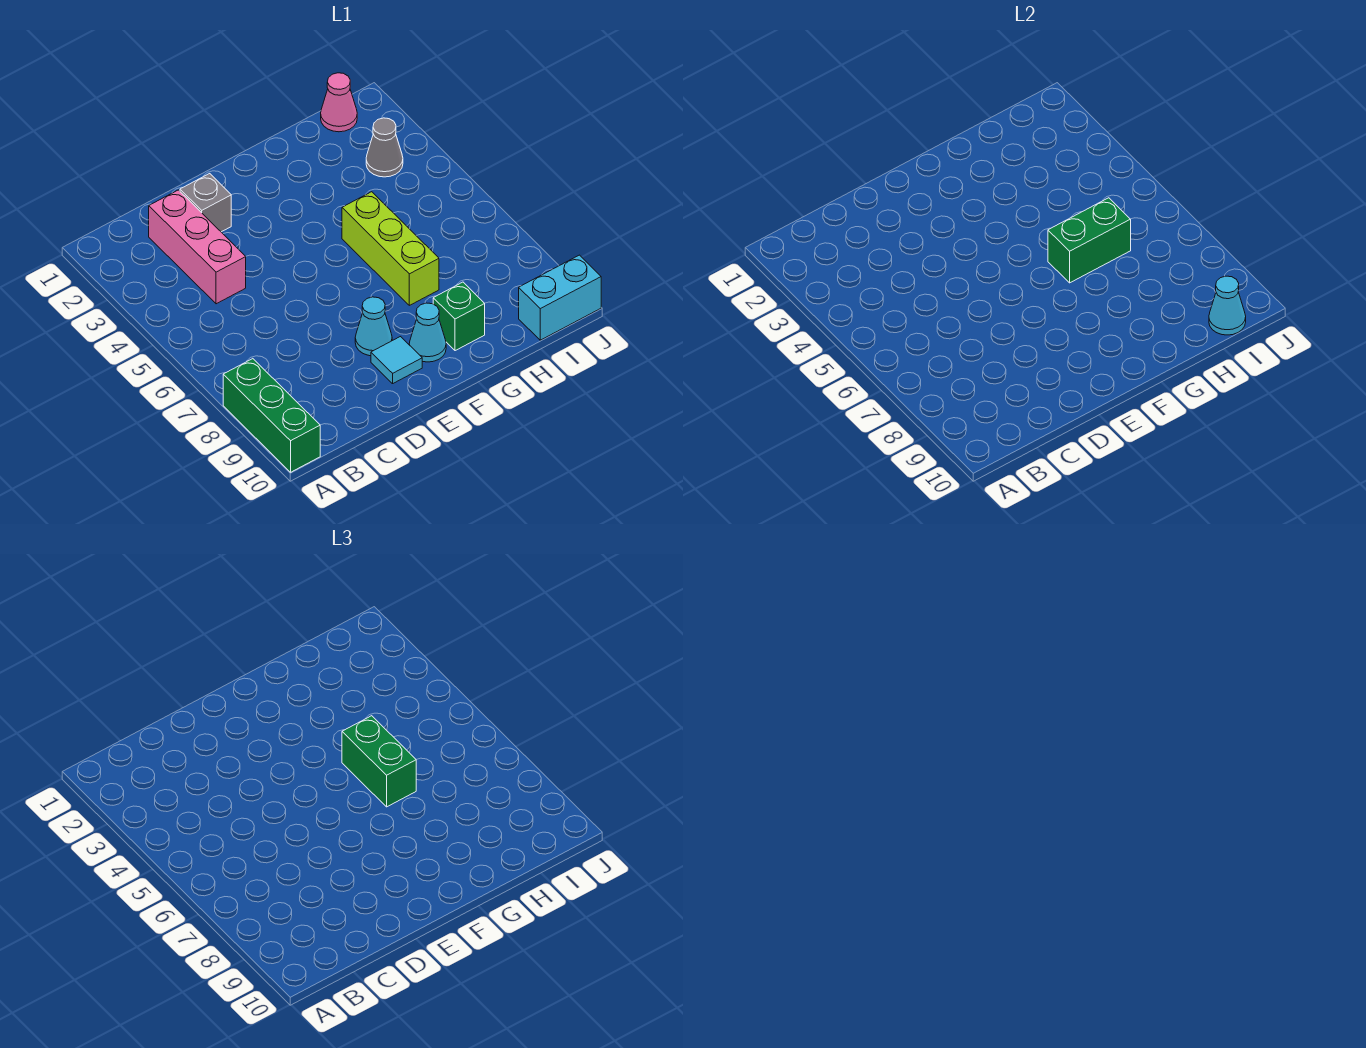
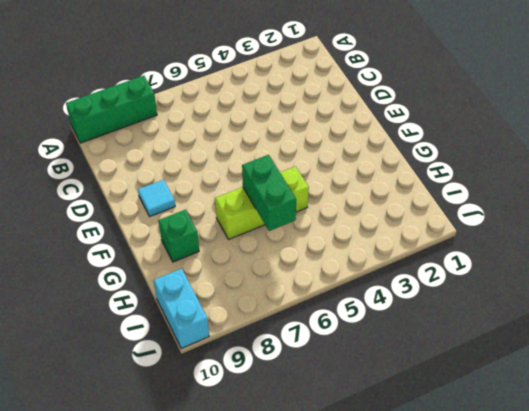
none -> pink 1x3 brick [149,190,246,304]
none -> grey 1x1 brick [180,174,231,232]
none -> cyan 1x1 cone [355,297,392,356]

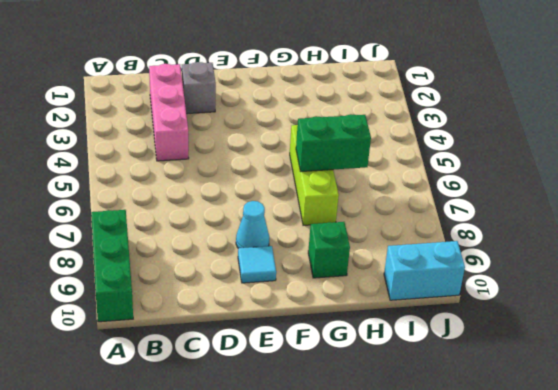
none -> cyan 1x1 cone [409,303,446,362]
none -> pink 1x1 cone [321,73,357,132]
none -> grey 1x1 cone [366,118,403,177]

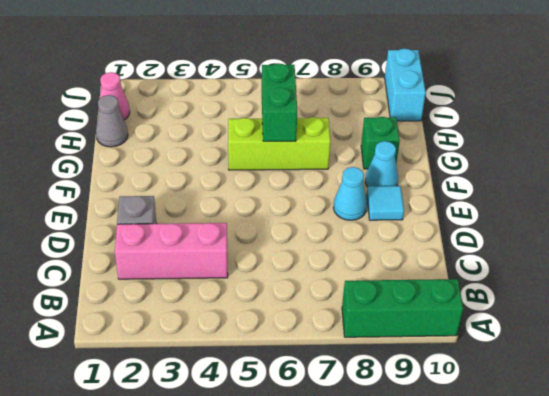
grey 1x1 cone [96,95,128,147] -> grey 1x1 cone moved to [366,118,403,177]
none -> cyan 1x1 cone [1209,276,1246,335]
none -> green 1x2 brick [342,716,416,807]

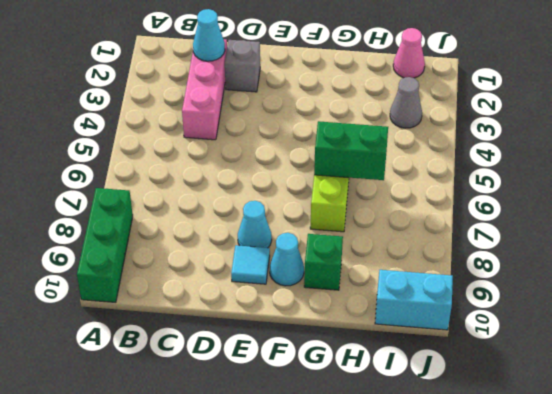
cyan 1x1 cone [193,9,225,61] -> cyan 1x1 cone moved to [1209,276,1246,335]
none -> green 1x2 brick [342,716,416,807]

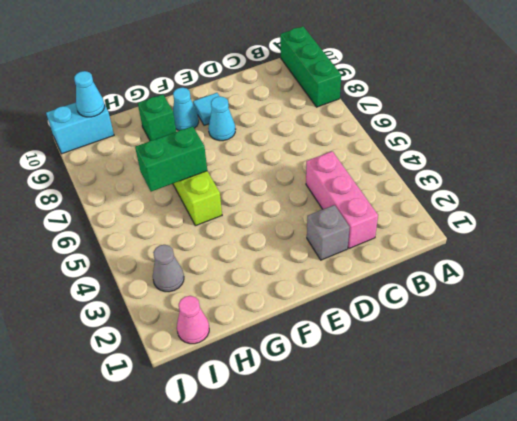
none -> green 1x2 brick [342,716,416,807]

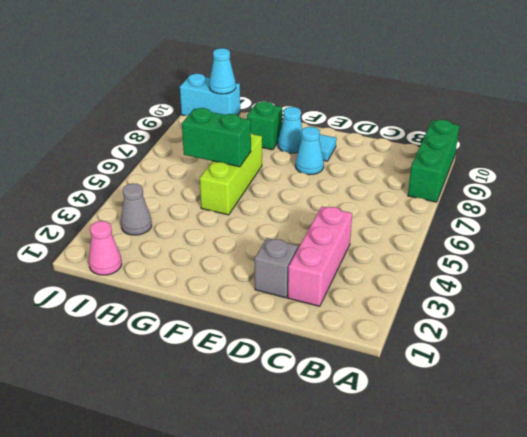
none -> green 1x2 brick [342,716,416,807]

